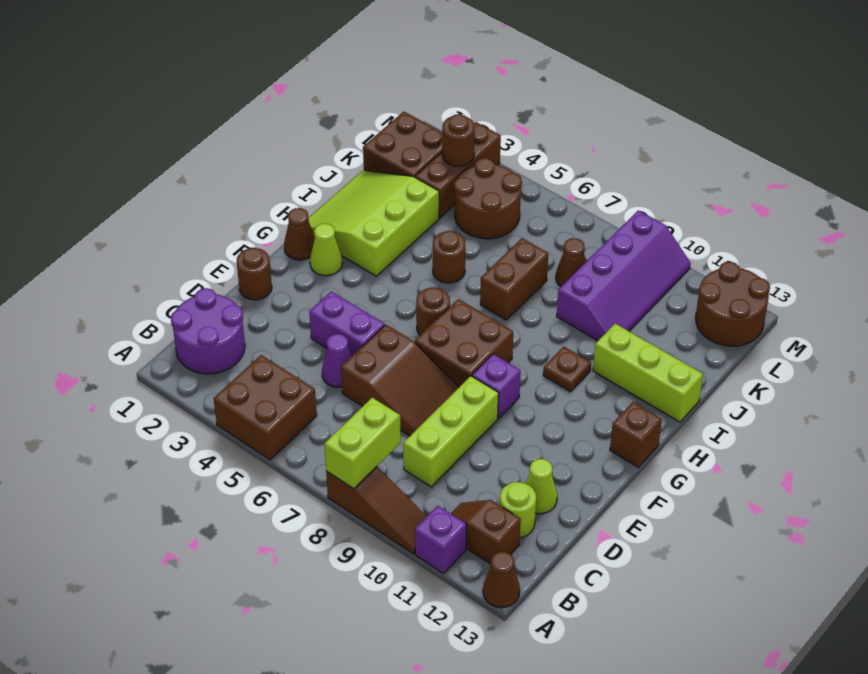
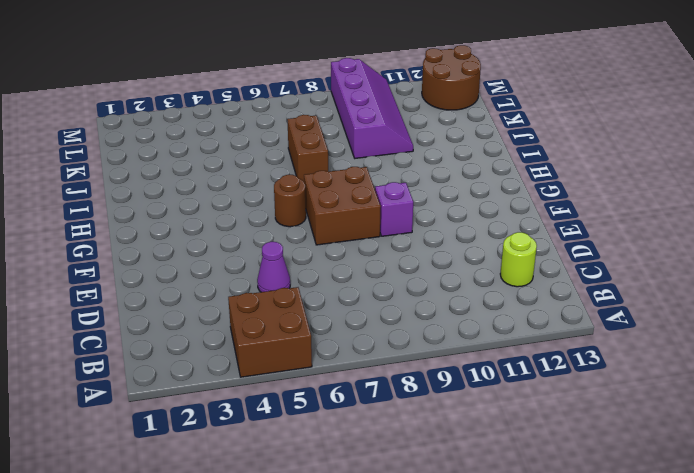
none -> brown 1x3 slope [326,467,427,554]
none -> purple 1x1 brick [415,506,467,573]
none -> brown 1x1 cone [483,552,520,608]
none -> purple 2x2 round brick [171,288,245,374]

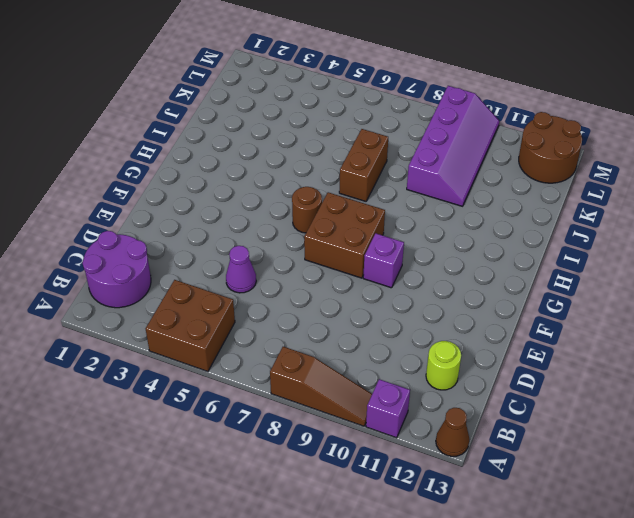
none -> brown 1x2 slope [451,500,521,564]
none -> lime 1x3 brick [403,376,499,487]
none -> brown 2x3 slope [341,325,459,436]
none -> lime 1x1 cone [526,459,557,514]

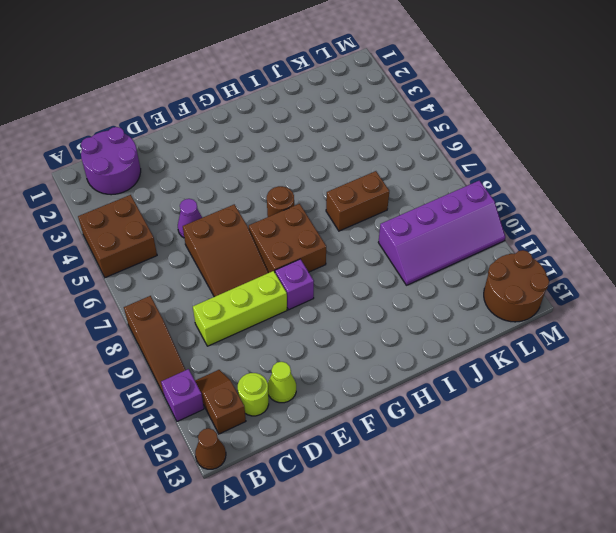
none -> brown 1x1 round brick [237,248,272,300]
none -> purple 1x2 brick [309,291,385,357]
none -> brown 1x1 cone [284,208,315,260]
none -> lime 1x1 cone [310,224,342,276]

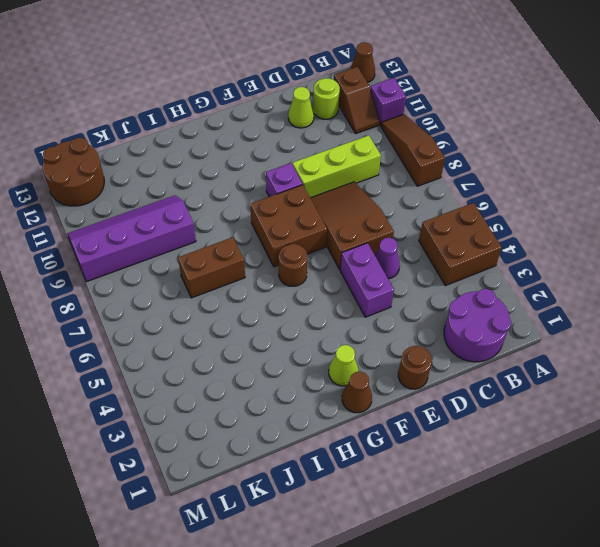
none -> brown 1x1 brick [610,402,662,467]
none -> lime 3x3 slope [309,170,439,276]
none -> brown 1x1 plate [543,347,591,392]
none -> brown 1x1 round brick [433,231,465,283]

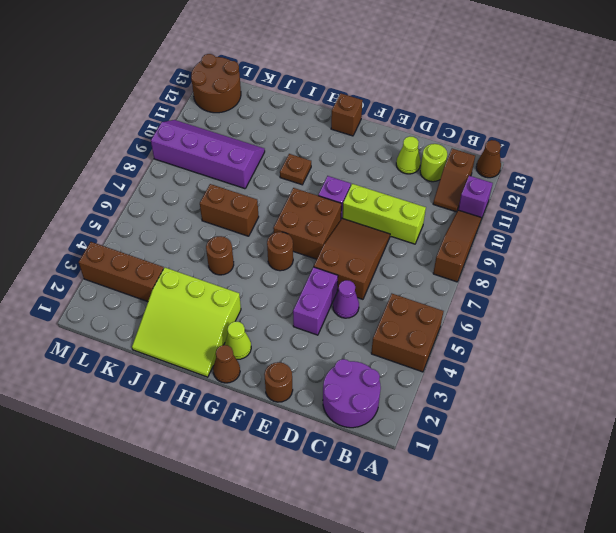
none -> lime 1x3 brick [593,324,703,422]
none -> brown 2x2 brick [363,112,442,177]
none -> brown 2x2 round brick [454,158,522,239]
none -> brown 1x1 cone [556,238,586,287]

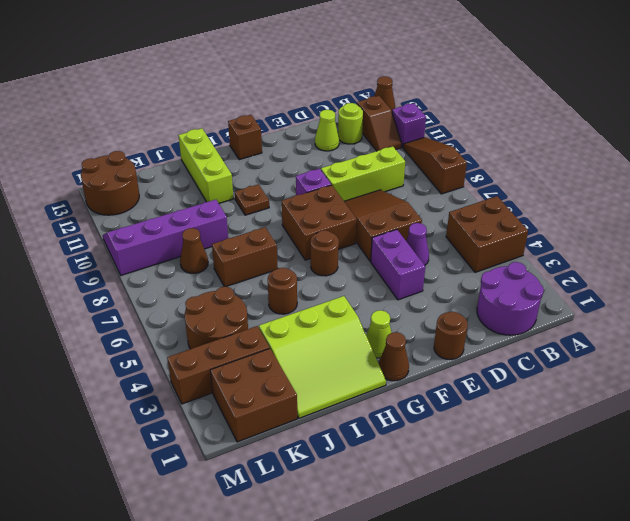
none -> lime 1x2 brick [324,398,401,489]
none -> brown 1x1 round brick [442,114,475,166]

